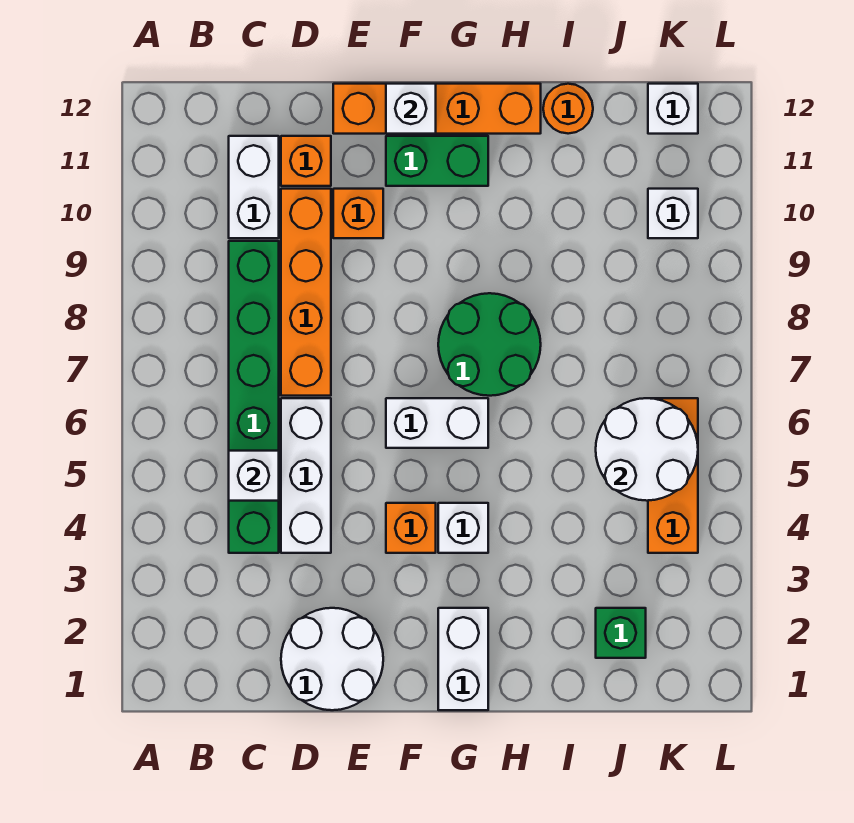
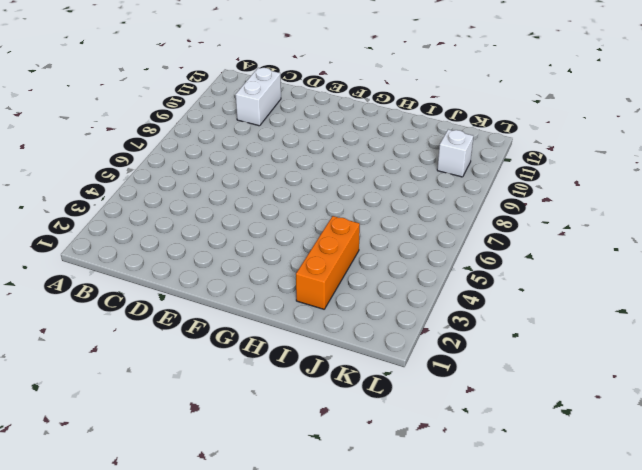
orange 1x3 brick [296,216,360,309] -> orange 1x3 brick moved to [648,398,698,553]
none -> green 1x6 brick [229,241,279,553]
none -> white 2x2 round brick [281,608,383,710]
none -> white 1x3 brick [281,398,331,553]

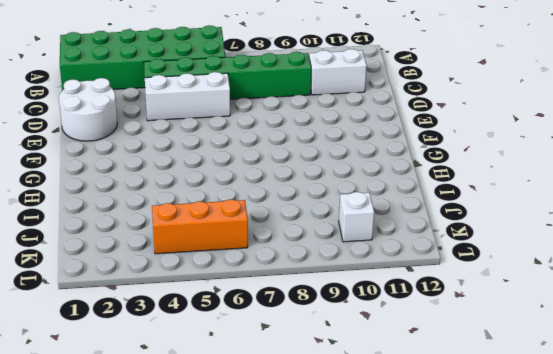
green 2x6 brick [60,25,225,90] -> none
none -> orange 1x4 brick [281,189,331,396]
none -> orange 1x1 brick [281,136,331,186]
none -> orange 1x1 brick [333,189,383,238]

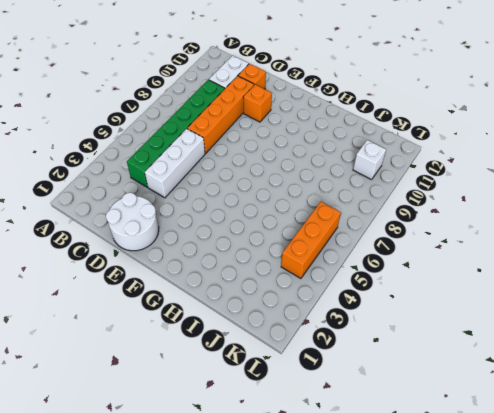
none -> orange 1x4 brick [333,84,541,134]
none -> orange 1x1 brick [386,503,436,553]
none -> white 1x2 brick [386,398,488,448]

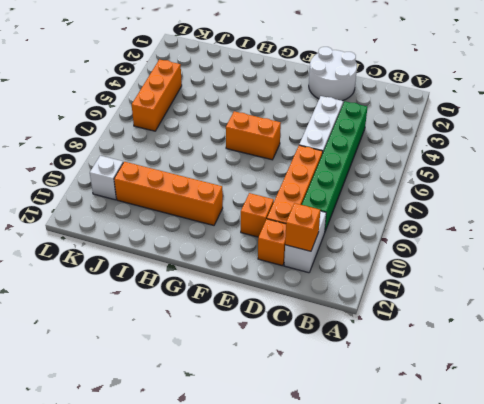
orange 1x1 brick [285,203,320,251] -> orange 1x1 brick moved to [386,503,436,553]
orange 1x2 brick [226,111,281,160] -> white 1x2 brick [386,398,488,448]
orange 1x4 brick [114,162,223,225] -> orange 1x4 brick moved to [333,84,541,134]
none -> green 1x2 brick [386,136,488,186]
none -> white 1x2 brick [438,608,488,710]
none -> white 1x1 brick [438,503,488,553]

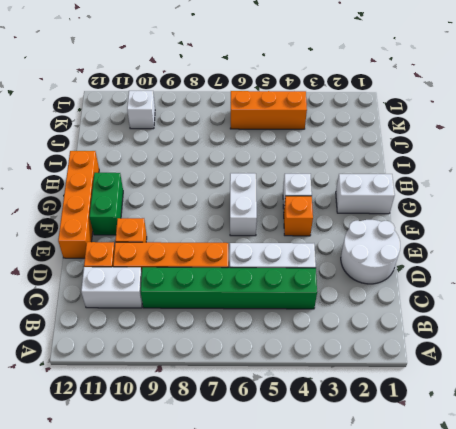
none -> green 2x2 round brick [438,293,541,396]
none -> orange 1x1 round brick [543,84,593,134]
none -> green 1x1 brick [596,608,646,658]

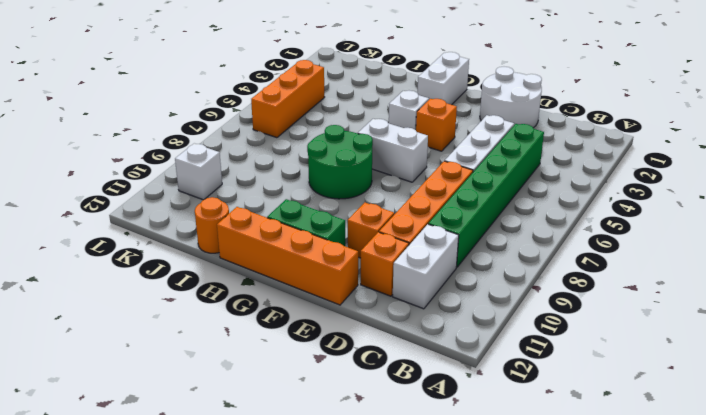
none -> green 1x1 brick [596,608,646,658]
none -> white 1x1 brick [648,84,698,134]
none -> white 1x1 brick [229,451,279,501]

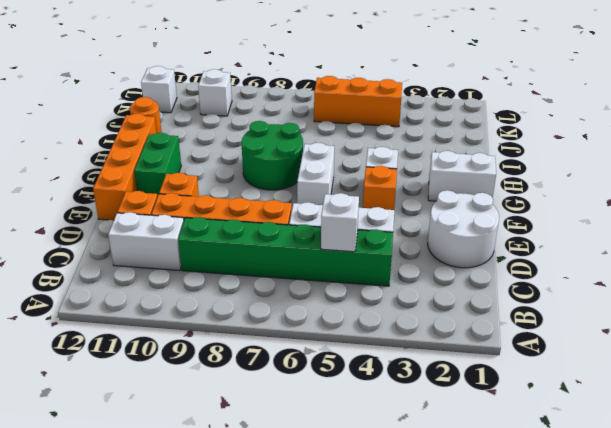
none -> green 1x1 brick [596,608,646,658]
none -> white 1x1 brick [386,84,436,134]
none -> white 2x2 round brick [596,398,698,501]

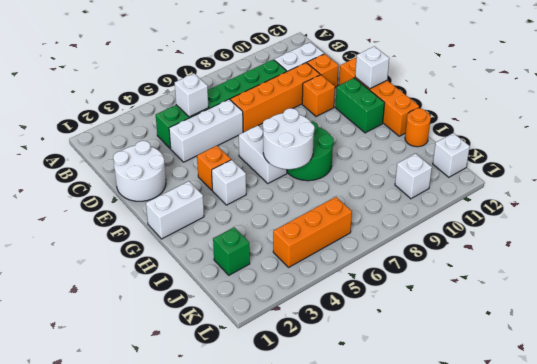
white 2x2 round brick [263,108,315,169] -> white 2x2 round brick moved to [596,398,698,501]

